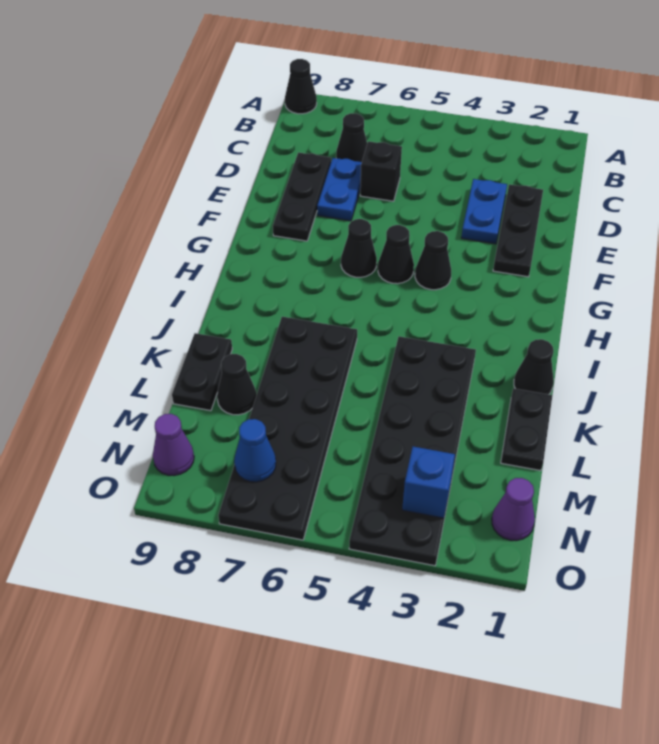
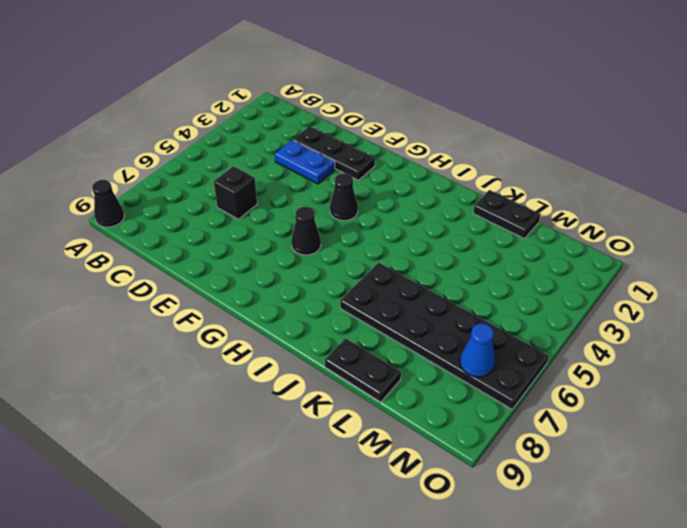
none -> black 1x1 cone [336,113,367,162]
none -> blue 1x2 plate [317,158,362,221]
none -> black 1x3 plate [273,152,331,241]

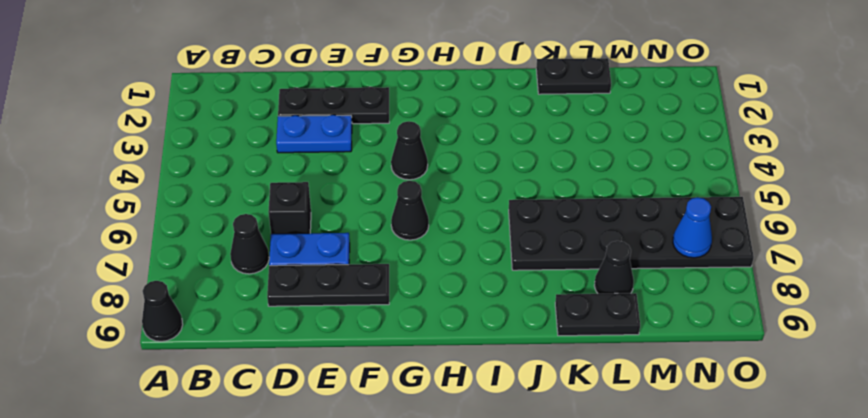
none -> black 1x1 cone [378,225,414,284]
none -> black 1x1 cone [514,339,554,394]
none -> black 2x6 plate [349,336,476,566]

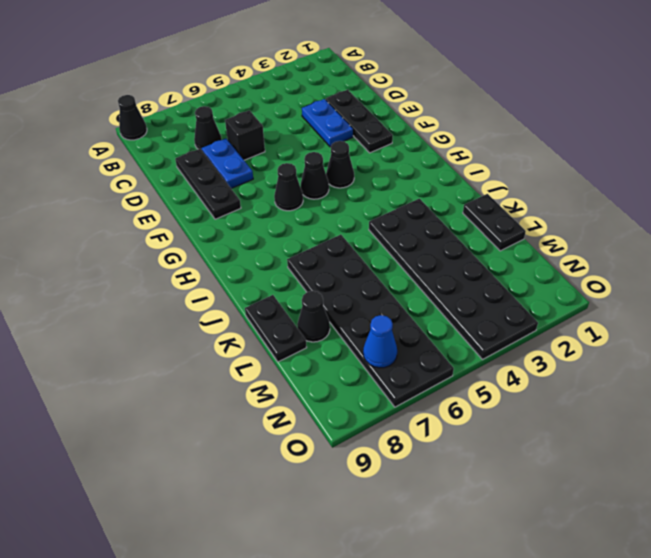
none -> black 1x1 cone [514,339,554,394]
none -> purple 1x1 cone [492,478,535,541]
none -> purple 1x1 cone [153,414,194,476]

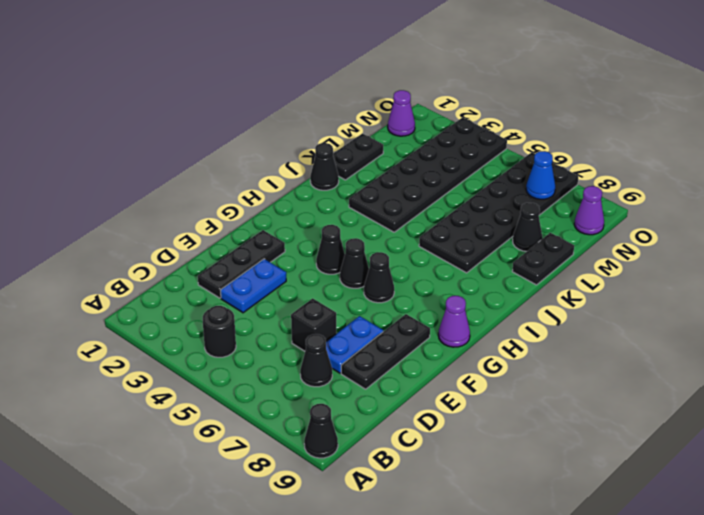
black 1x1 round brick [203,306,236,357] -> none
purple 1x1 cone [438,296,470,347] -> none
none -> blue 1x1 brick [402,447,455,518]

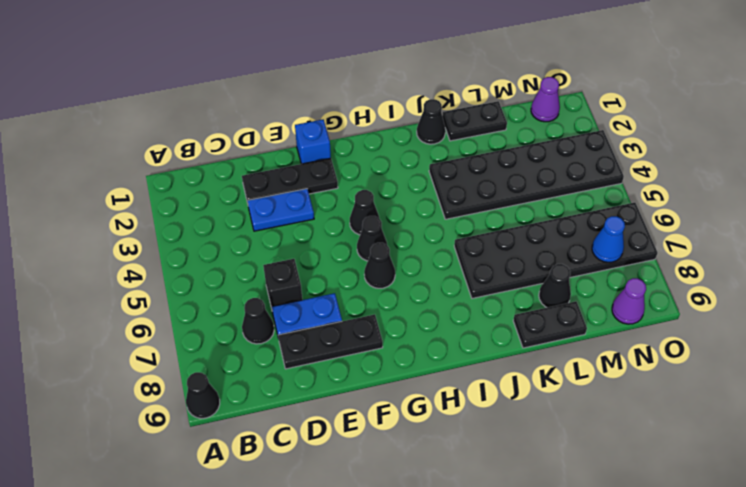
blue 1x1 brick [295,120,331,164] -> blue 1x1 brick moved to [402,447,455,518]

